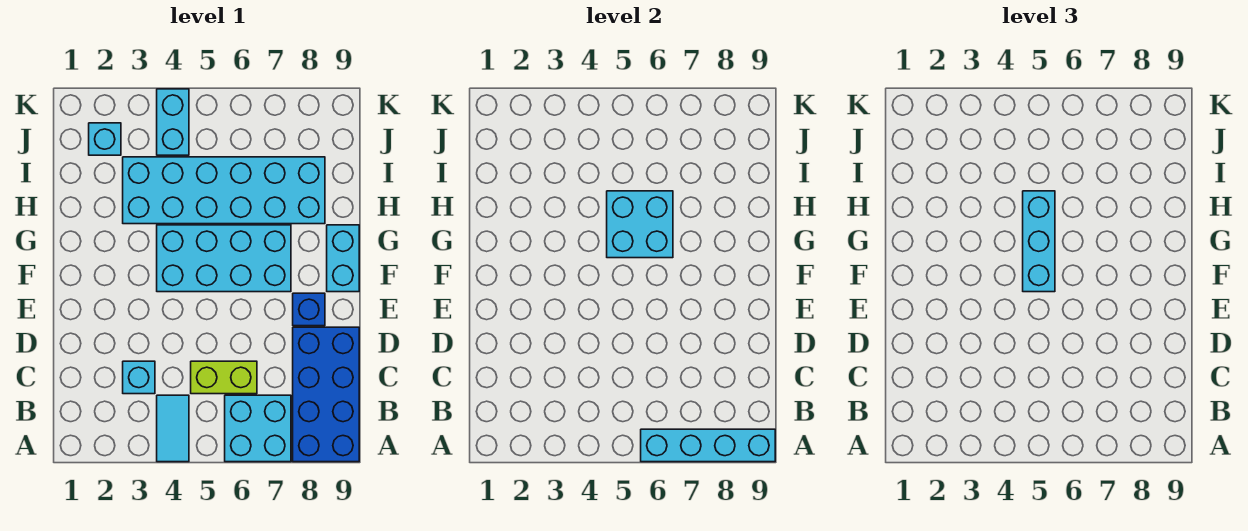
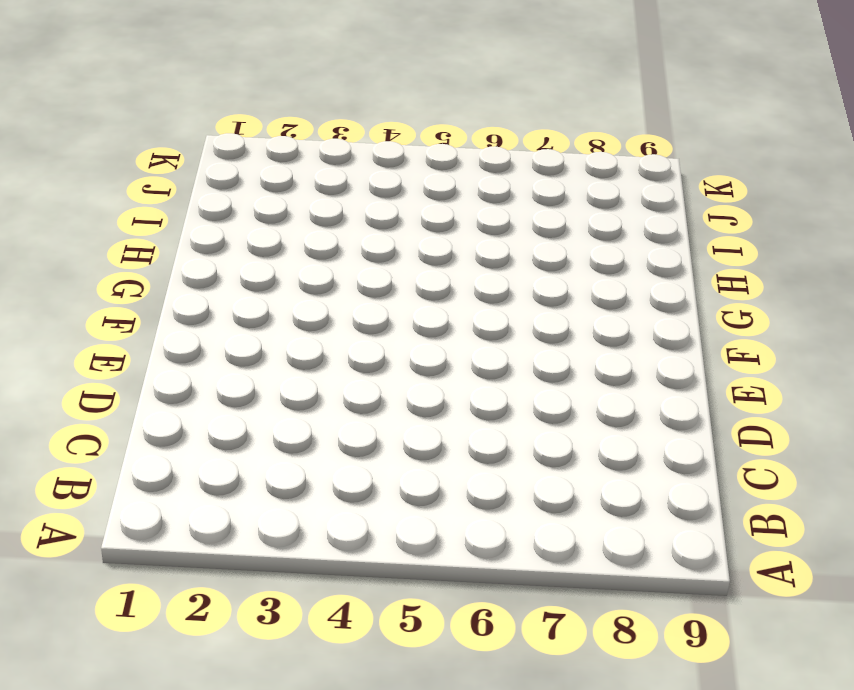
none -> cyan 1x2 tile [157,395,189,462]
none -> cyan 2x2 brick [225,395,291,462]
none -> blue 2x4 brick [293,327,359,462]

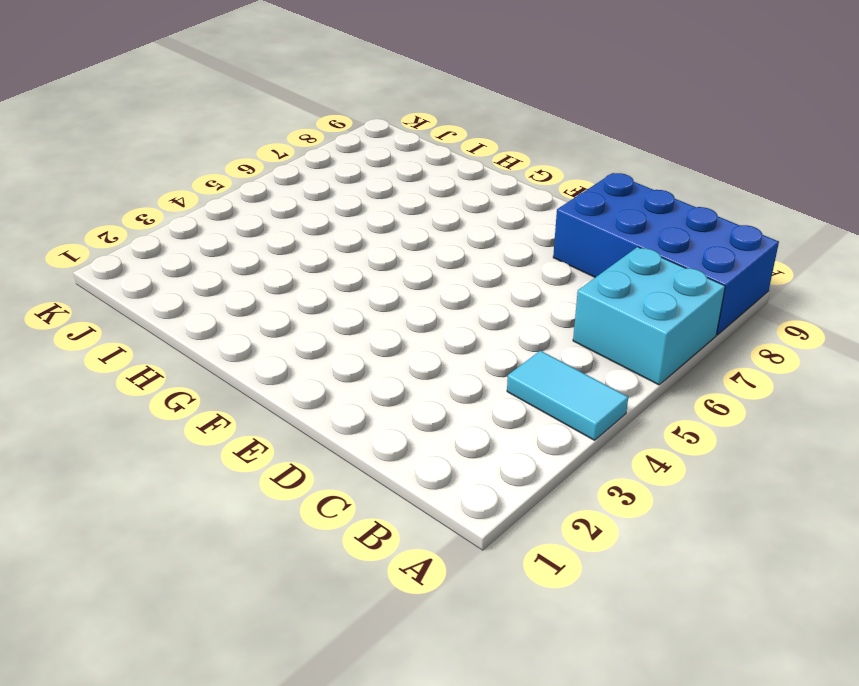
none -> cyan 1x1 brick [123,361,155,394]
none -> lime 1x2 brick [191,361,257,394]
none -> blue 1x1 brick [293,293,325,326]

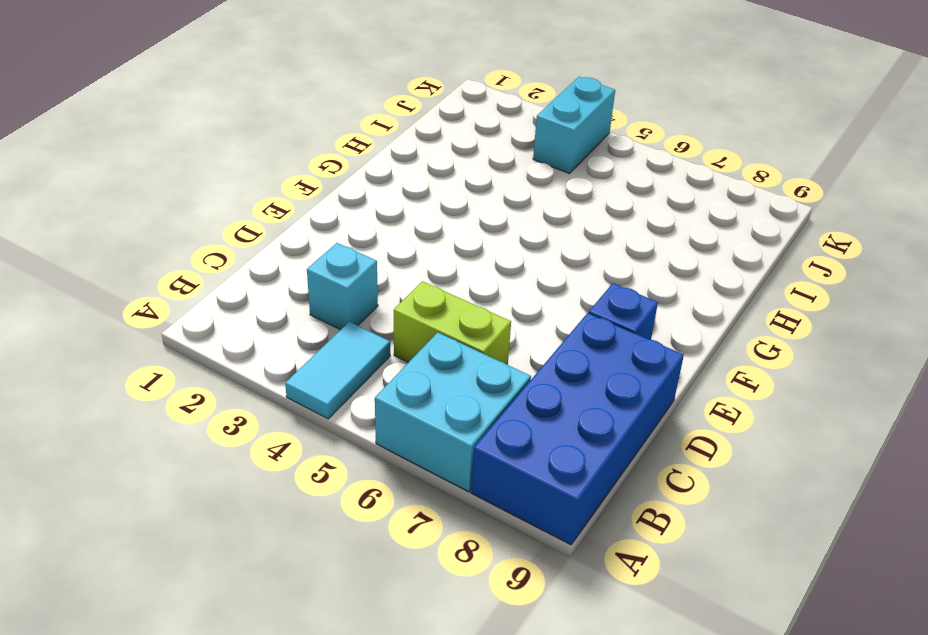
none -> cyan 2x4 brick [157,225,291,292]
none -> cyan 1x2 brick [327,225,359,292]
none -> cyan 2x6 brick [123,157,325,224]

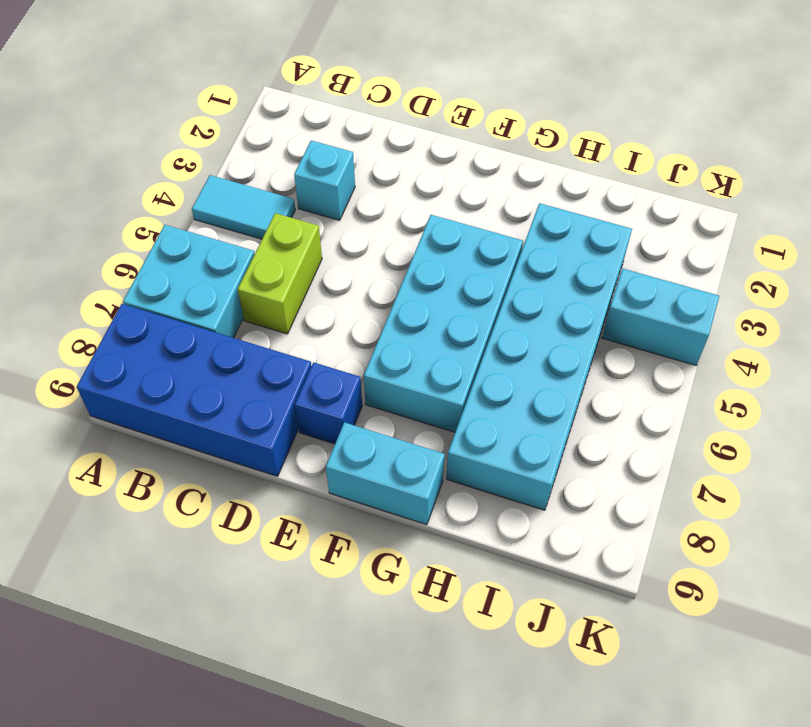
none -> cyan 1x1 brick [89,123,121,155]
none -> cyan 1x4 brick [641,429,775,462]
none -> cyan 2x2 brick [607,191,673,258]

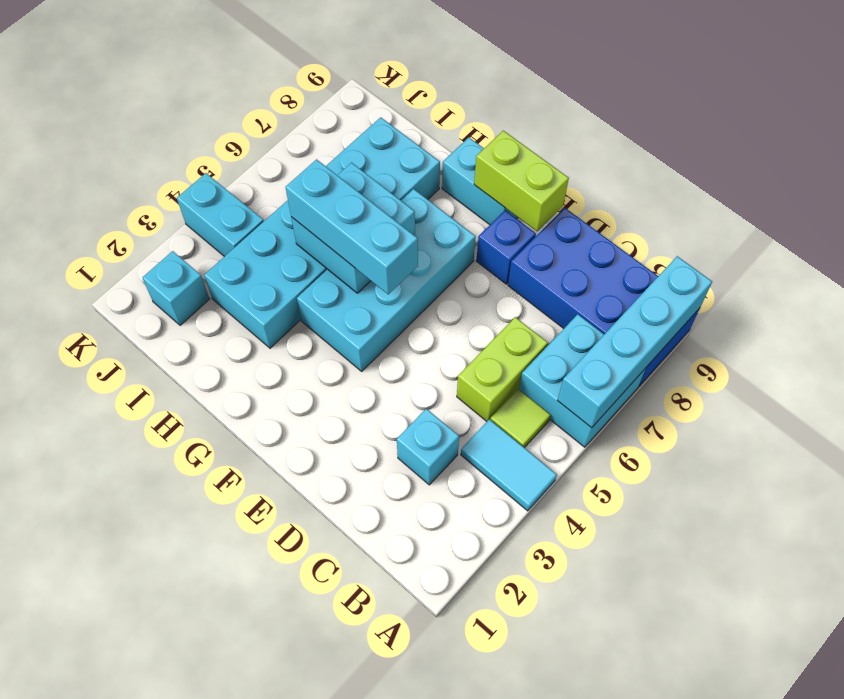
lime 1x1 tile [490,389,550,448] -> none
lime 1x2 brick [474,131,569,231] -> none

